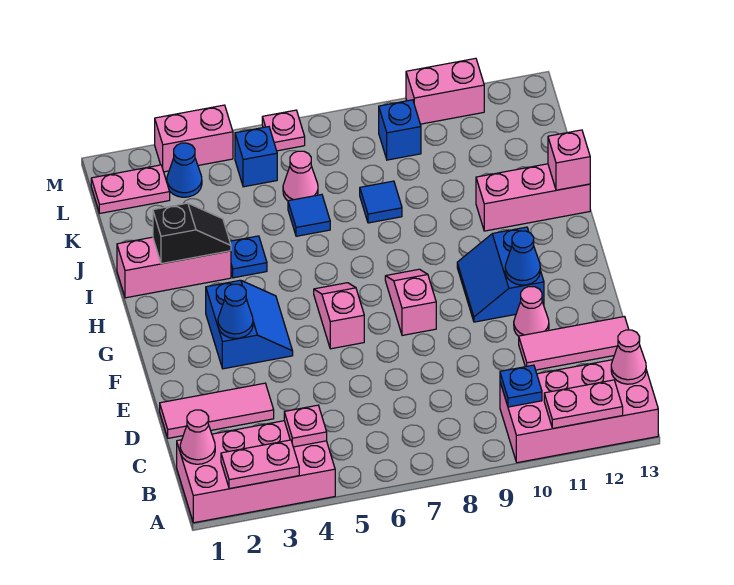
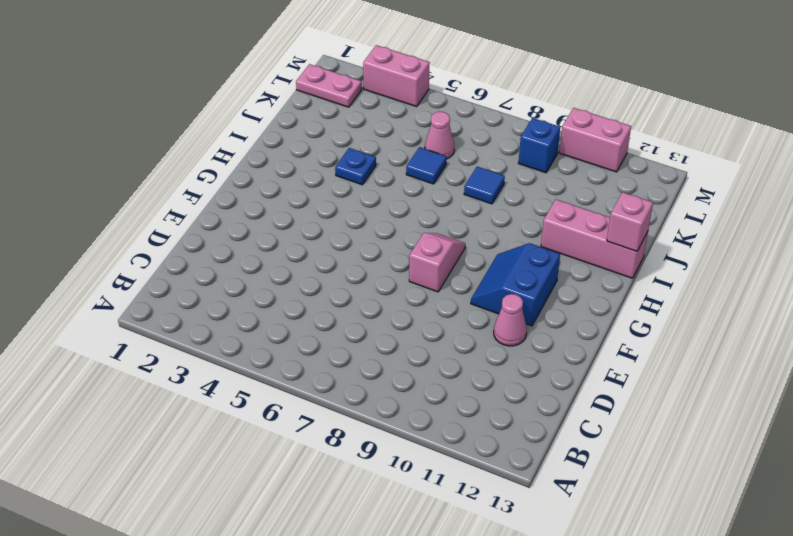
none -> pink 2x4 brick [177,421,335,523]
none -> pink 2x4 brick [500,360,658,463]
none -> pink 1x3 tile [160,383,274,438]
none -> pink 1x3 tile [519,317,629,370]

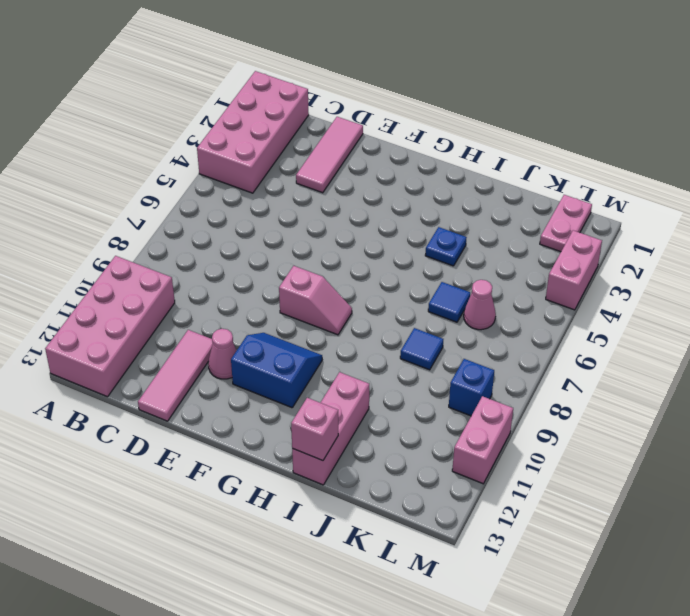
none -> blue 2x2 slope [206,280,293,369]
none -> pink 1x2 slope [314,283,364,349]
none -> pink 1x3 brick [117,237,231,298]
none -> blue 1x1 cone [167,143,202,197]

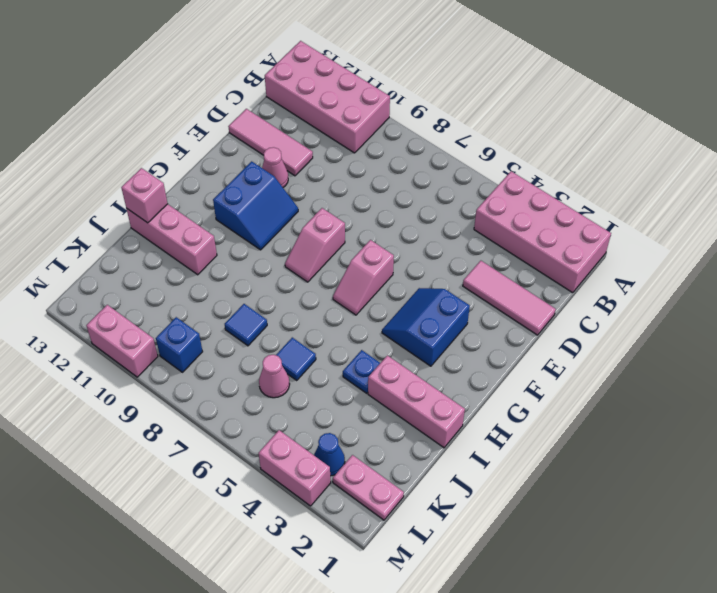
none -> blue 1x1 brick [235,127,277,187]
none -> pink 1x1 plate [262,110,305,151]
none -> pink 1x2 plate [221,440,299,489]
none -> pink 1x2 plate [544,380,623,428]

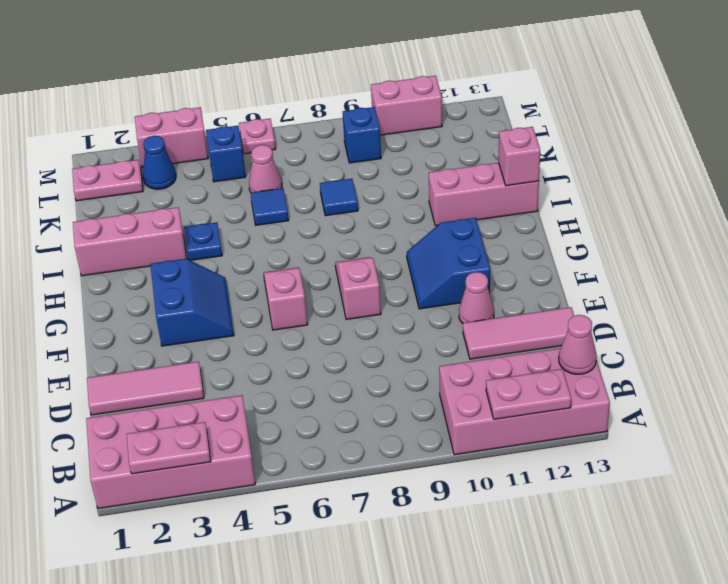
none -> pink 1x1 cone [180,410,215,464]
none -> pink 1x1 plate [284,405,327,447]
none -> blue 1x1 plate [500,365,542,407]
none -> blue 1x1 cone [218,284,253,338]

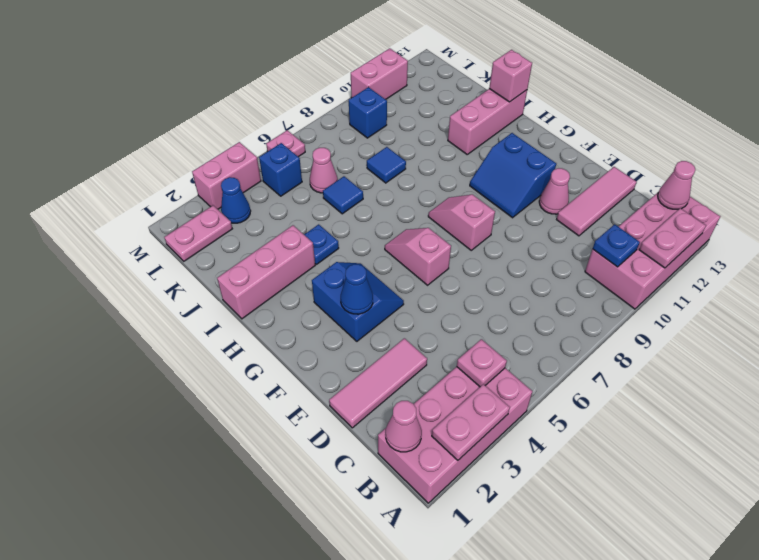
none -> blue 1x1 cone [505,231,540,285]
none -> black 1x2 slope [153,203,231,264]

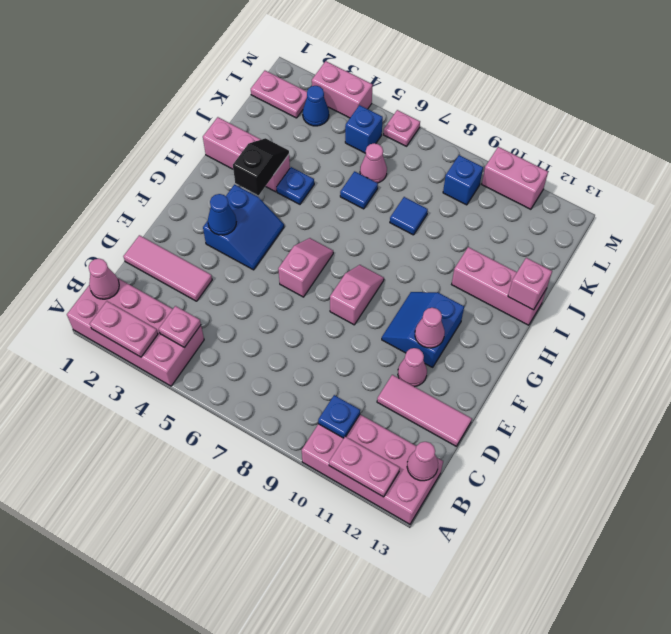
pink 1x1 cone [415,308,445,348] -> blue 1x1 cone [505,231,540,285]
black 1x2 slope [233,138,289,195] -> black 1x2 slope turned to [153,203,231,264]

